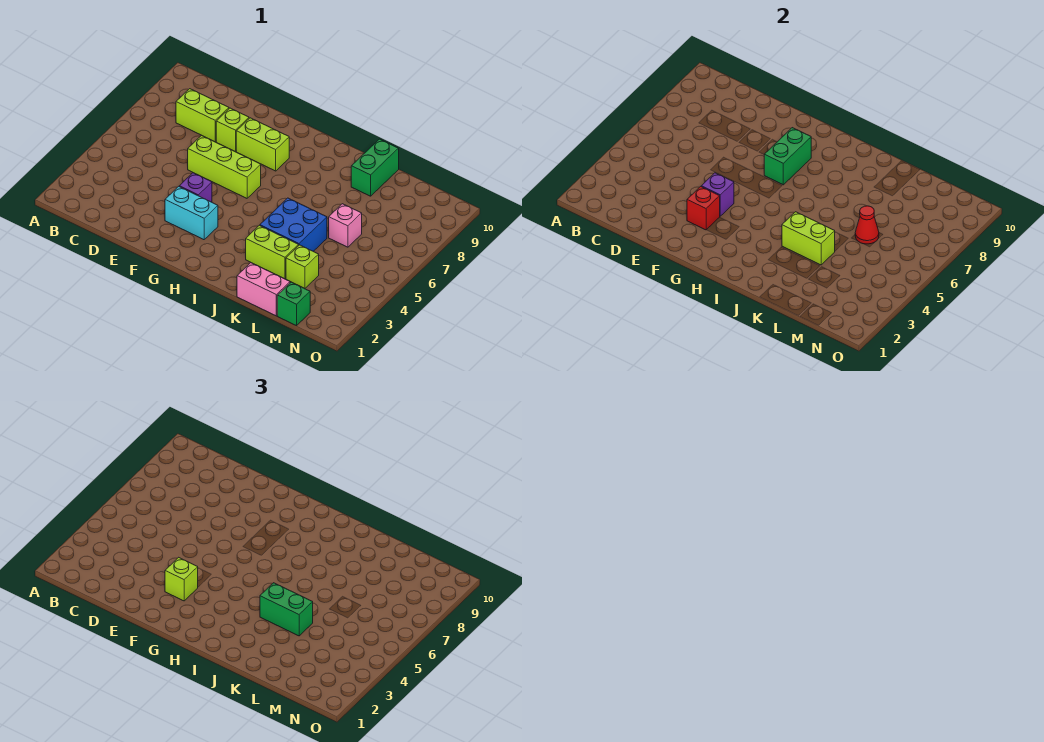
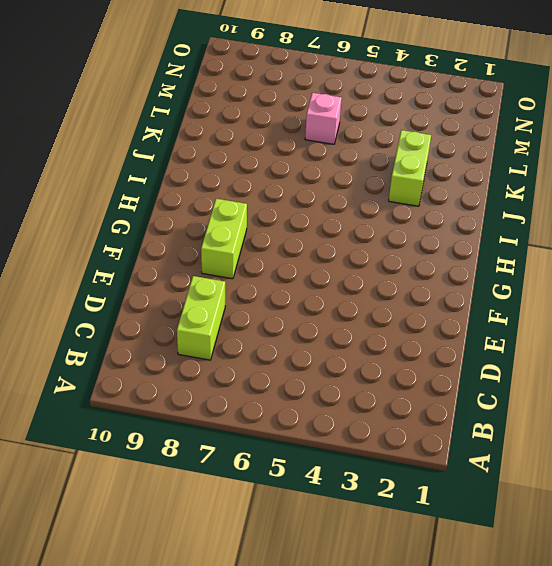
none -> lime 1x3 brick [188,135,261,198]
none -> lime 1x1 brick [216,108,249,152]
none -> cyan 1x2 brick [165,186,218,240]

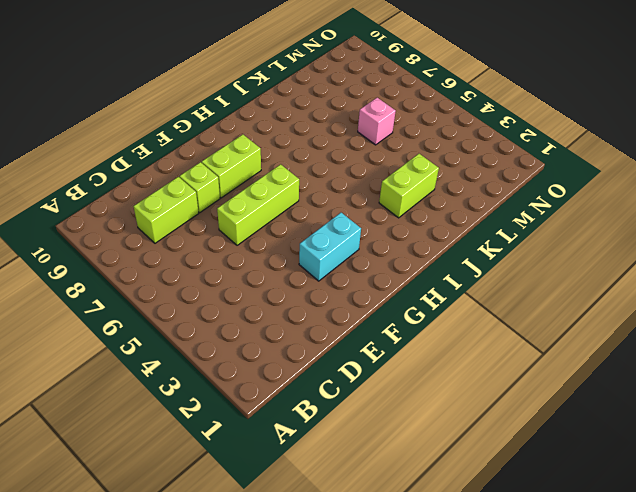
none -> purple 1x1 brick [179,173,212,202]
none -> blue 2x2 brick [260,198,327,251]
none -> pink 1x2 brick [237,263,290,316]

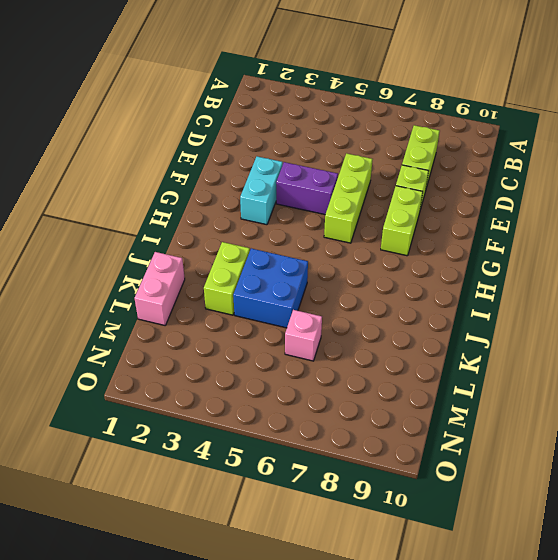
purple 1x2 brick [276,162,338,214] -> purple 1x1 brick [179,173,212,202]
none -> green 1x2 brick [351,139,399,196]
none -> lime 1x1 brick [286,245,319,289]
none -> green 1x1 brick [277,282,310,326]

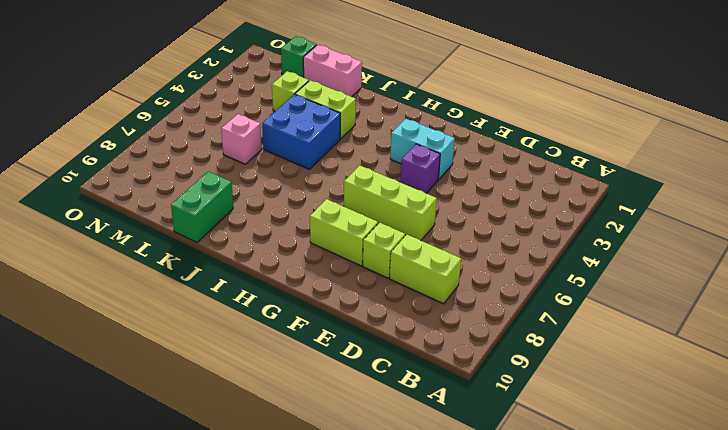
none -> red 1x1 brick [687,186,720,230]
none -> purple 1x1 brick [701,173,734,216]
none -> green 1x2 brick [764,128,811,185]

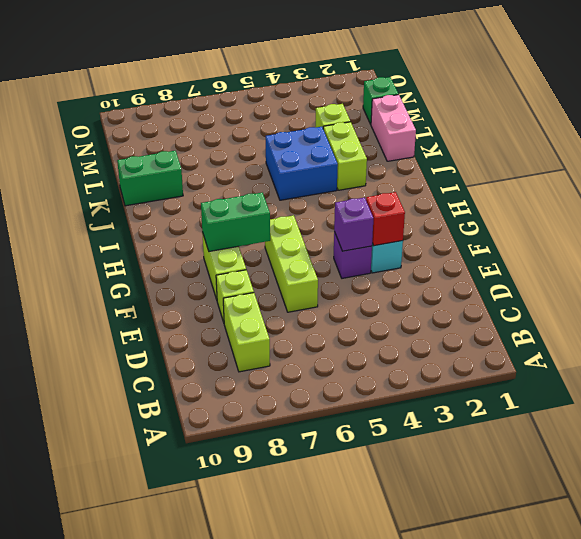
none -> pink 1x1 brick [329,204,362,247]
none -> lime 1x2 brick [782,212,835,265]
none -> red 1x1 cone [855,206,879,244]

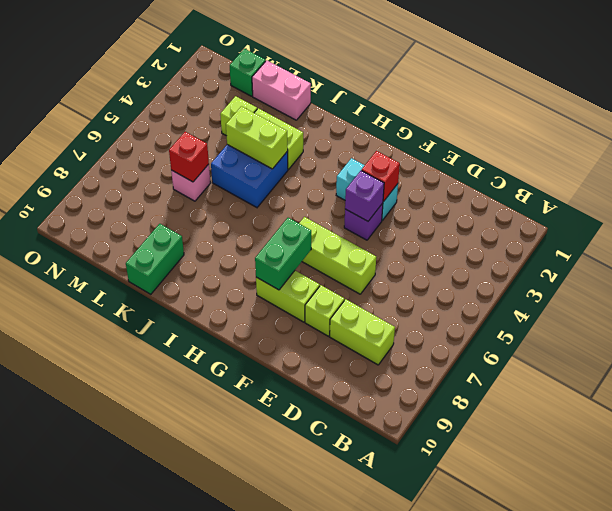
red 1x1 brick [169,132,209,182] -> red 1x1 cone [855,206,879,244]
none -> lime 1x1 brick [165,557,198,601]
none -> green 1x2 brick [260,583,313,636]

